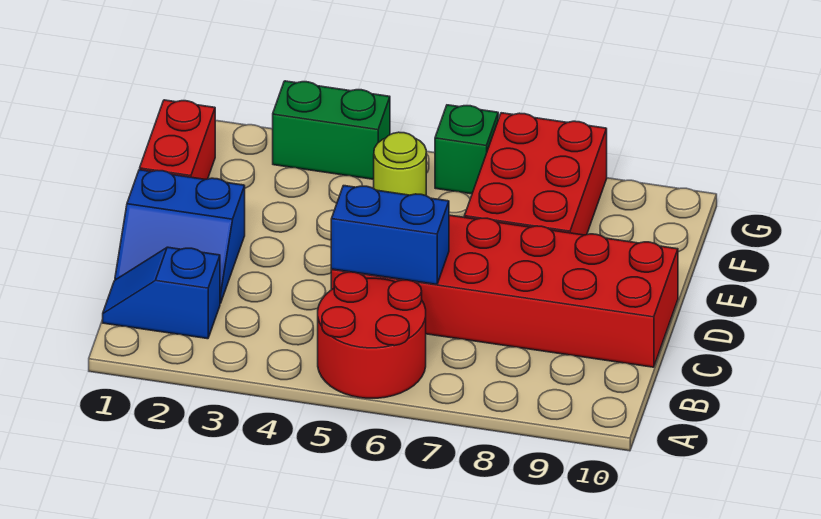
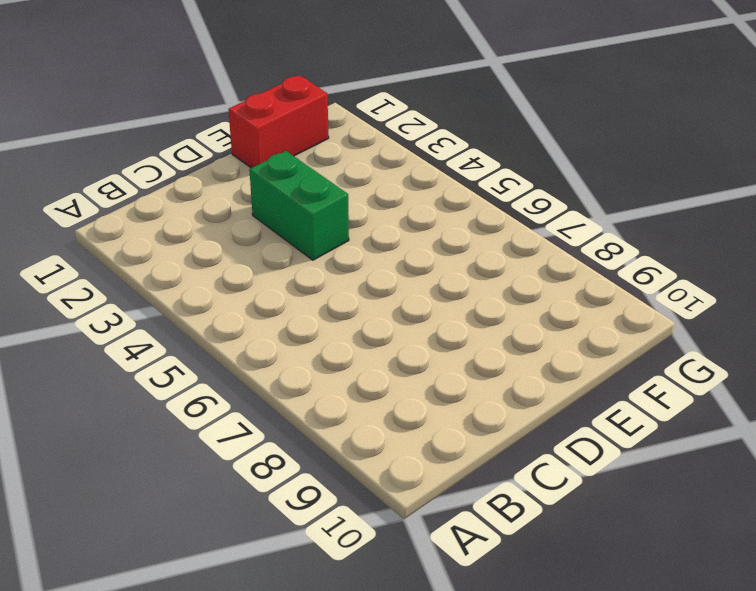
green 1x2 brick [249,151,349,260] -> green 1x2 brick moved to [273,81,390,179]
none -> red 2x2 round brick [318,272,426,398]
none -> blue 1x2 slope [103,247,220,339]

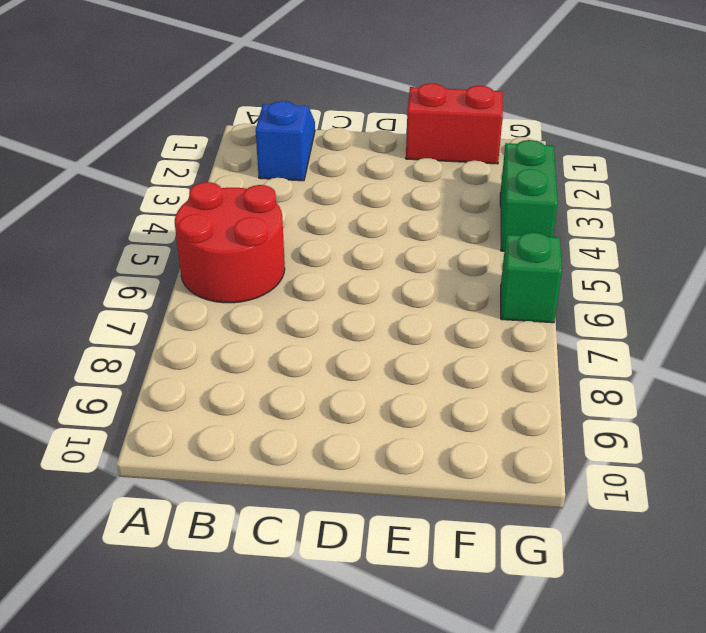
none -> blue 2x2 slope [115,170,245,303]
none -> red 2x6 brick [331,215,678,367]

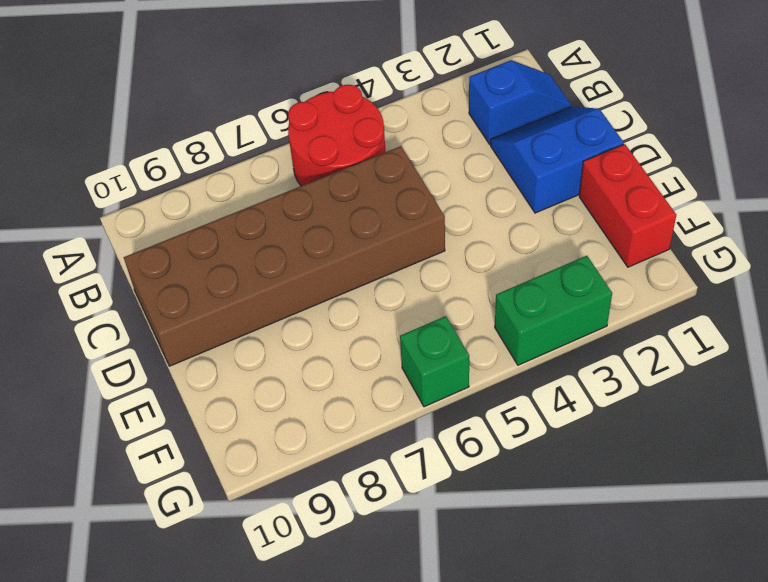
brown 2x6 brick [124,146,445,366] -> red 2x6 brick [331,215,678,367]
none -> red 2x3 brick [464,113,607,235]
none -> lime 1x1 round brick [374,132,426,196]

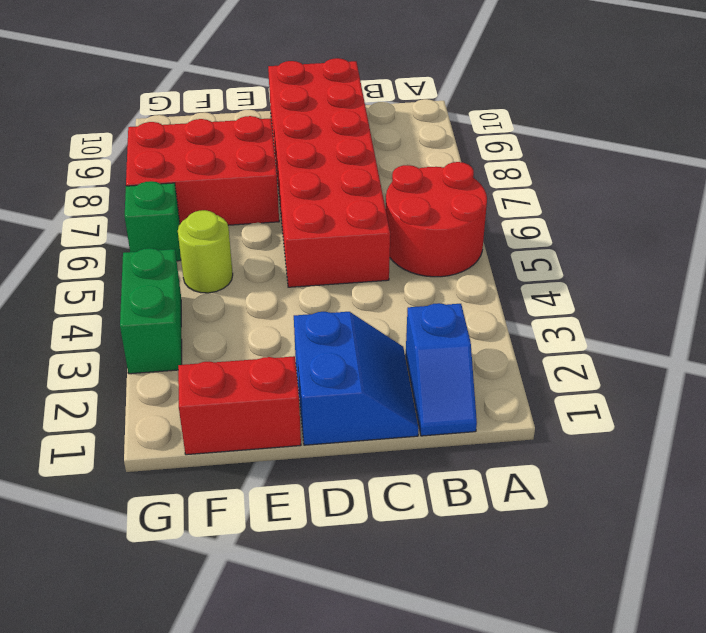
none -> blue 1x2 brick [331,186,449,285]

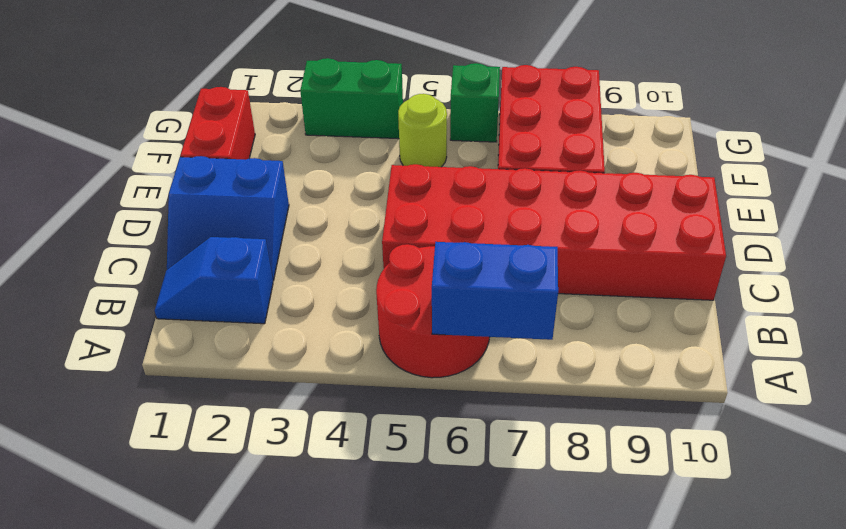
blue 1x2 brick [432,242,558,340] -> blue 1x2 brick moved to [331,186,449,285]

